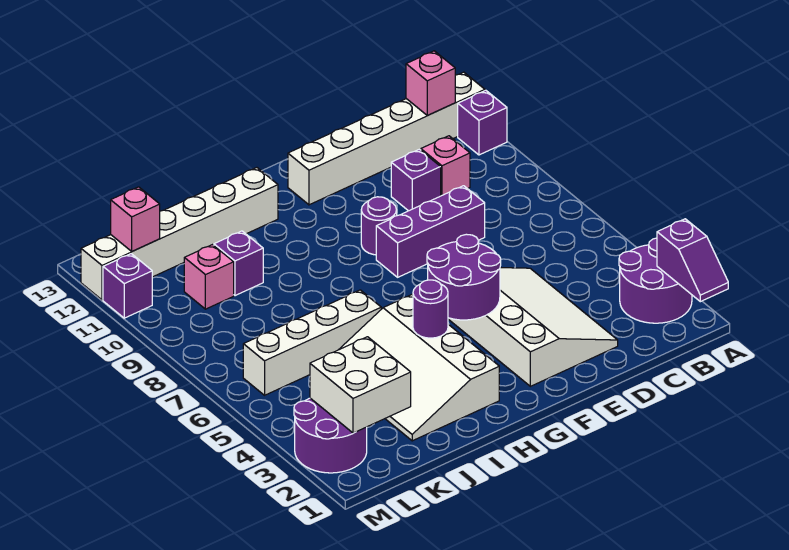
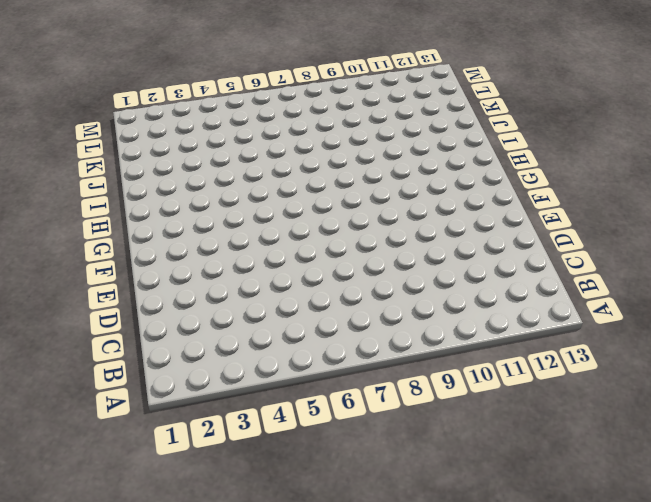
none -> purple 2x2 round brick [619,238,692,323]
none -> purple 1x1 brick [458,90,507,155]
none -> white 1x6 brick [288,72,485,205]

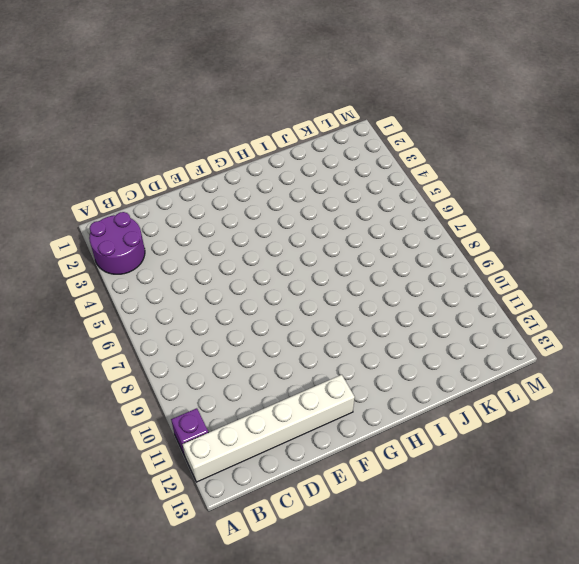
none -> pink 1x1 brick [421,136,470,196]
none -> white 3x4 slope [448,268,618,386]
none -> purple 1x3 brick [376,186,485,277]

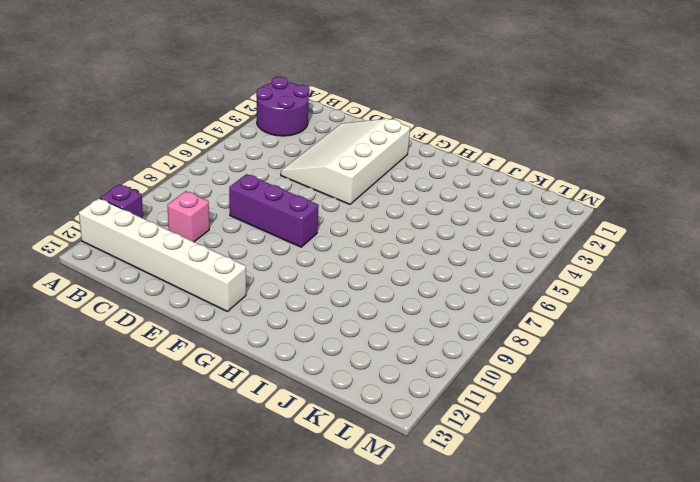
none -> purple 1x1 brick [391,149,441,211]
none -> purple 1x1 round brick [361,197,397,255]
none -> white 3x4 slope [339,295,499,441]

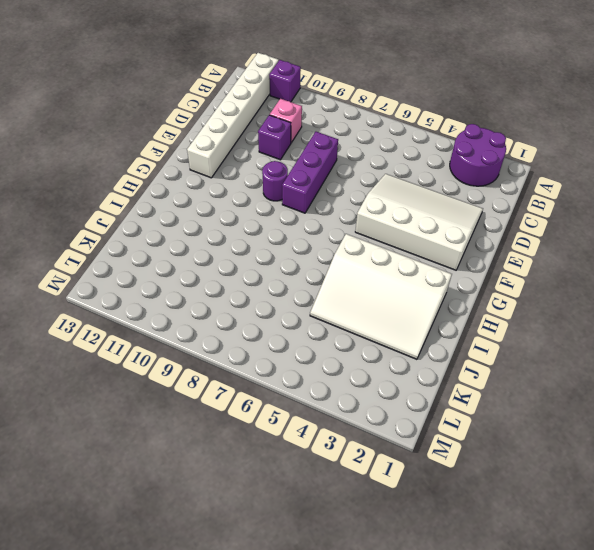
none -> white 1x6 brick [81,168,278,300]
none -> white 1x4 brick [243,290,381,395]
none -> purple 1x1 brick [214,231,263,296]

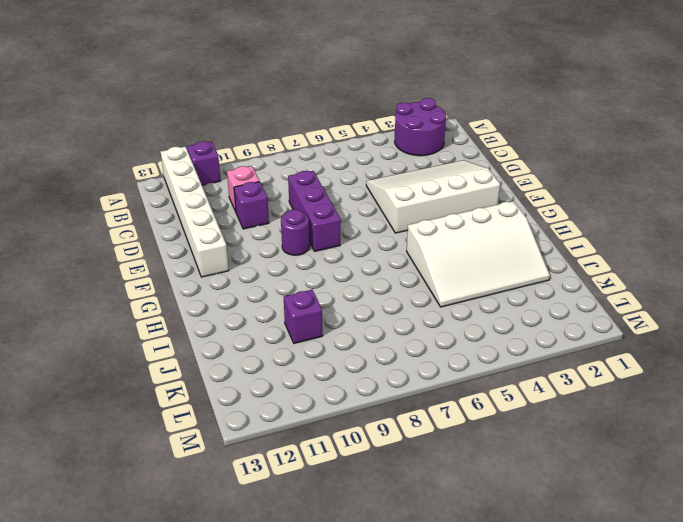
none -> white 1x6 brick [81,168,278,300]
none -> white 1x4 brick [243,290,381,395]
none -> pink 1x1 brick [184,245,234,309]

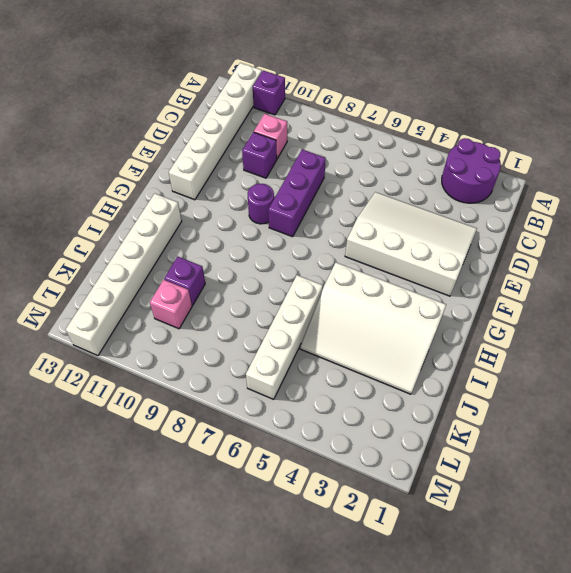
none -> purple 2x2 round brick [294,398,367,473]
none -> purple 1x1 brick [103,254,152,318]
none -> purple 1x2 slope [657,219,728,302]

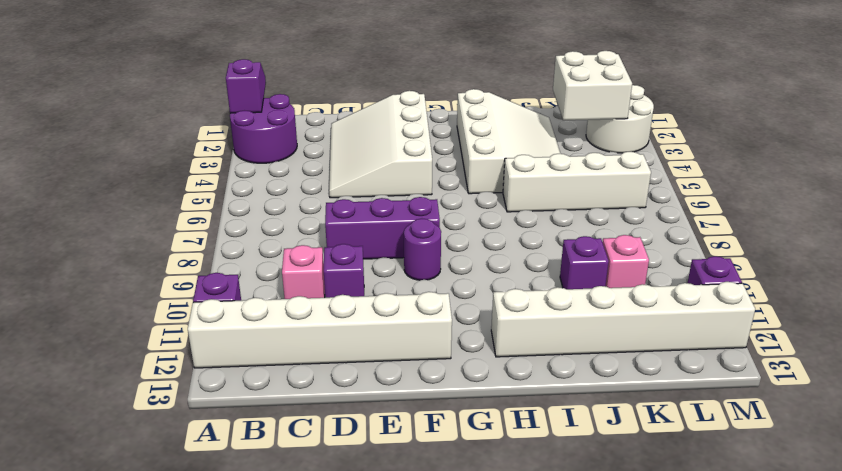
white 2x2 round brick [586,85,654,153] -> purple 2x2 round brick [294,398,367,473]
none -> pink 1x1 brick [406,51,455,115]
none -> purple 2x2 round brick [427,234,501,320]
none -> purple 1x1 round brick [413,280,448,338]

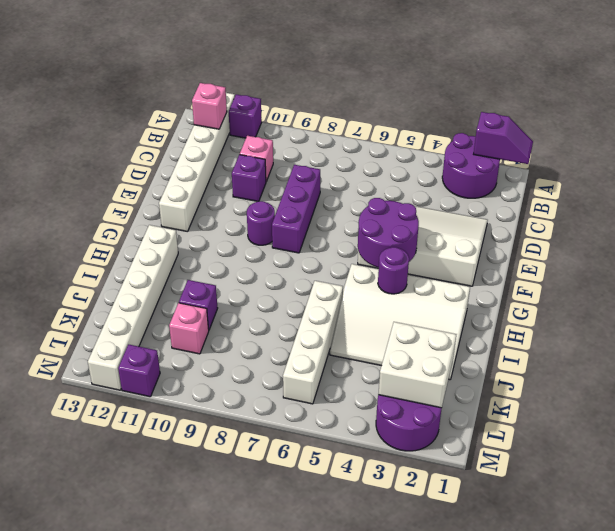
none -> pink 1x1 brick [111,187,160,251]

